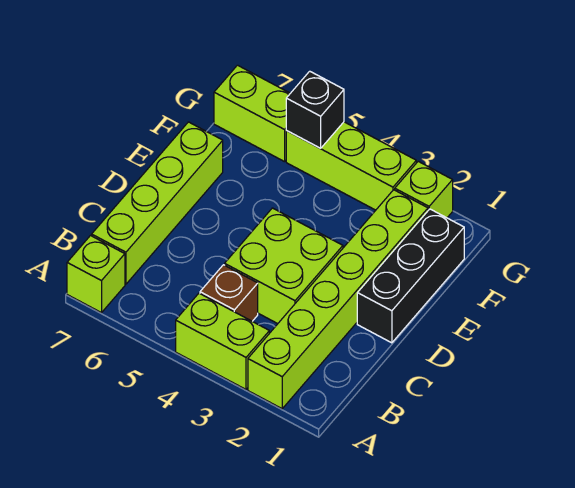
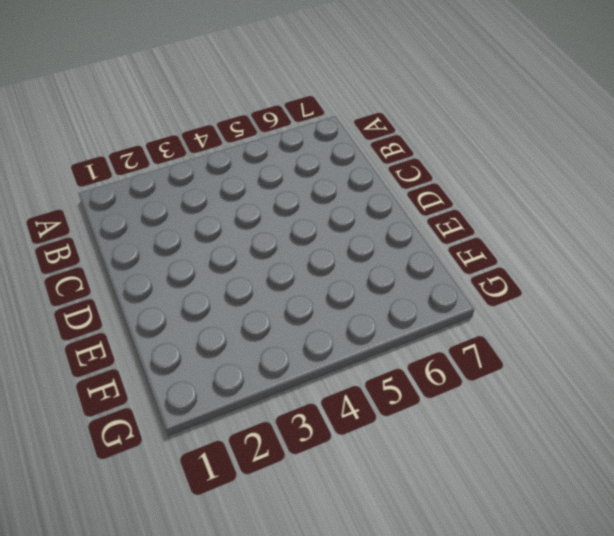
none -> lime 1x6 brick [248,190,428,409]
none -> lime 1x2 brick [176,293,269,389]

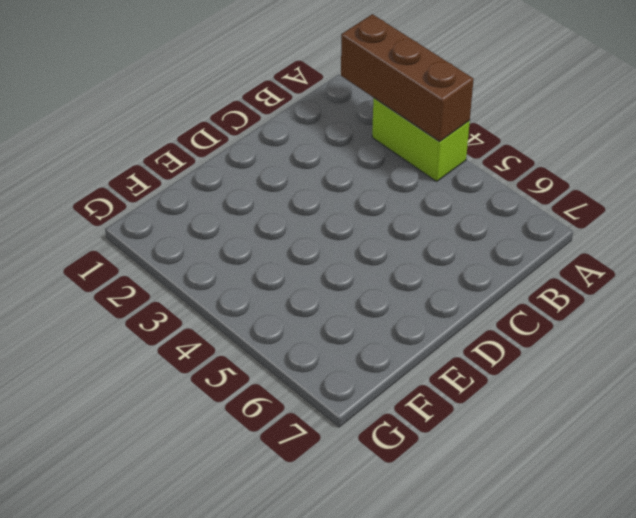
brown 1x3 brick [341,14,474,141] -> none
none -> lime 1x6 brick [248,190,428,409]
none -> lime 1x1 brick [67,236,125,313]

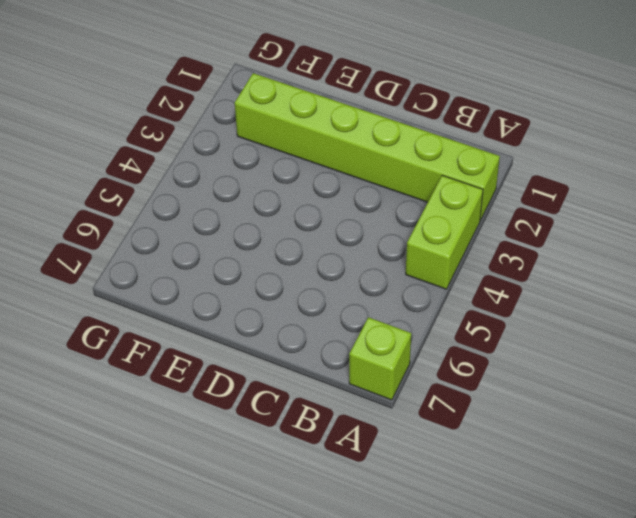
none -> brown 1x1 brick [200,265,258,321]
none -> lime 1x4 brick [92,122,223,284]

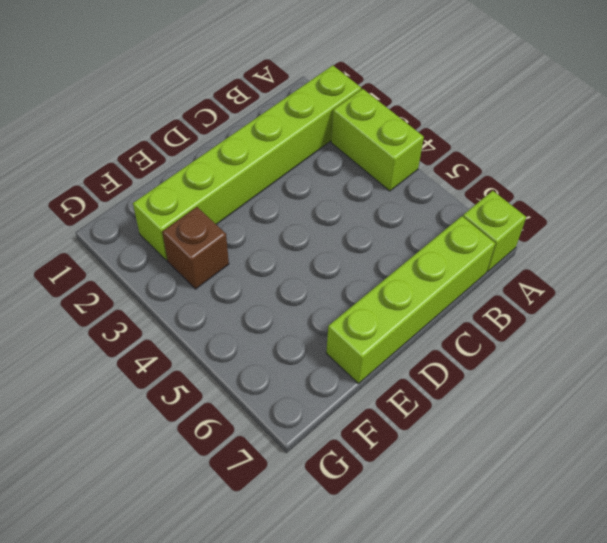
brown 1x1 brick [162,207,229,289] -> brown 1x1 brick moved to [200,265,258,321]
none -> lime 2x2 brick [225,208,343,324]
none -> black 1x3 brick [357,209,464,343]

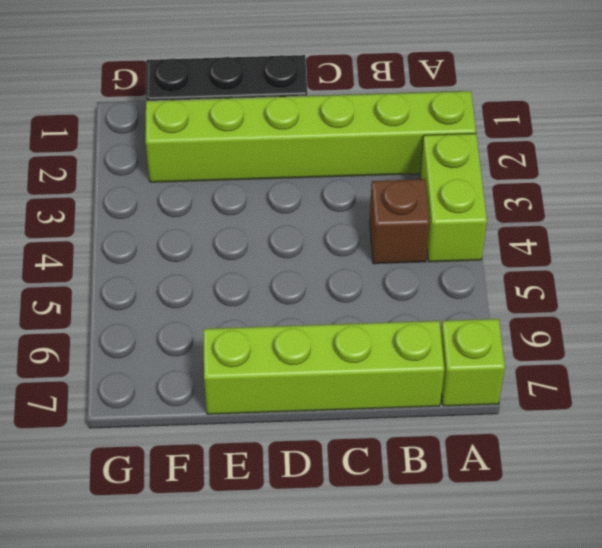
none -> lime 2x2 brick [225,208,343,324]
none -> lime 1x1 brick [395,161,453,218]

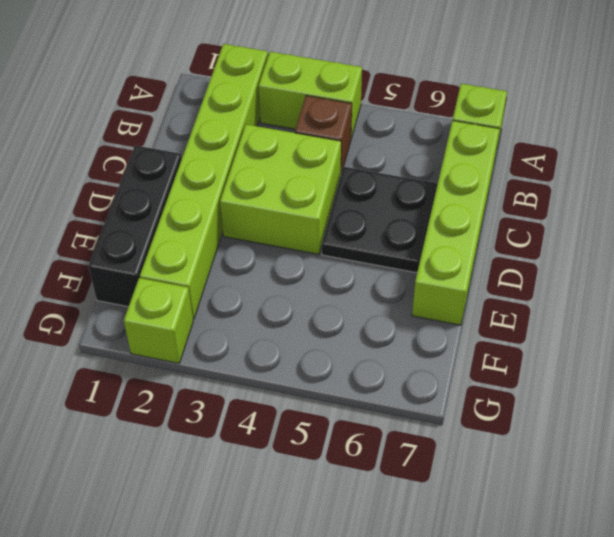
black 2x2 plate [322,167,438,273] -> none
none -> lime 1x3 brick [286,122,416,210]
none -> lime 1x2 brick [214,65,290,162]

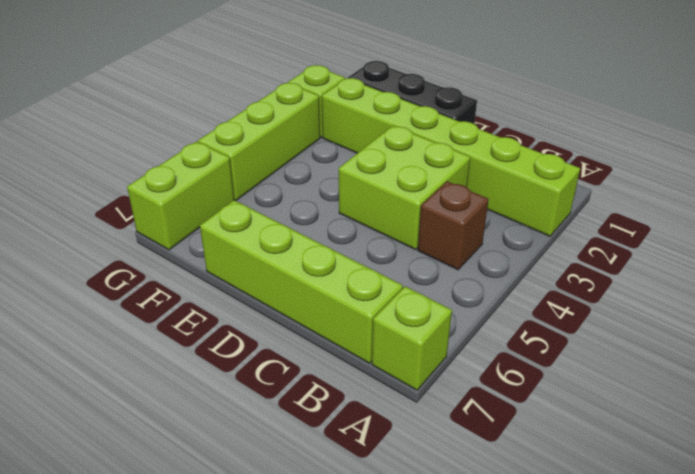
none -> lime 1x2 brick [176,293,269,389]
none -> black 1x1 brick [286,71,344,148]

